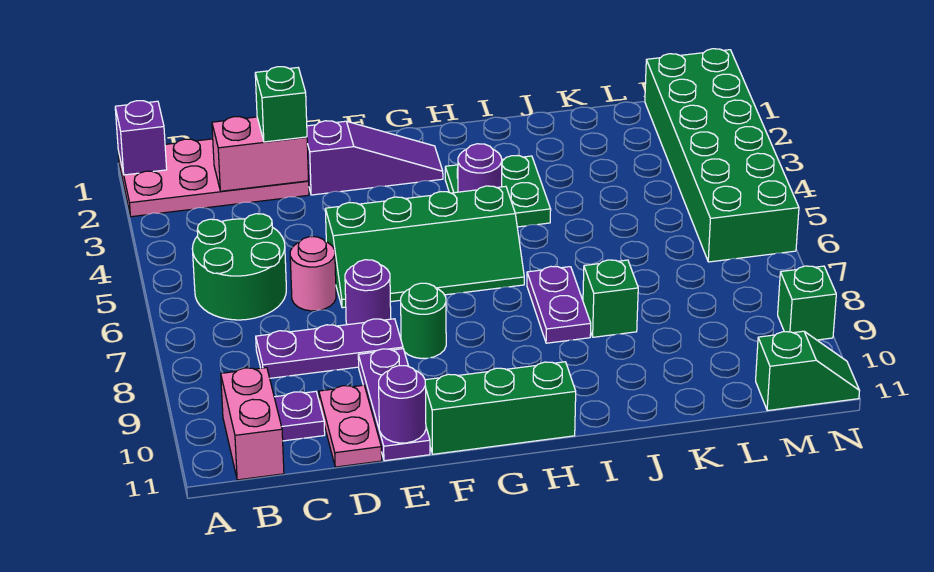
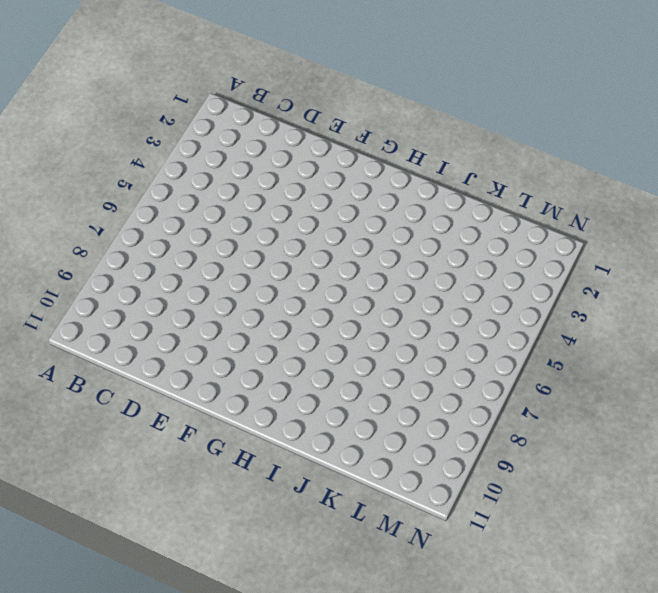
none -> pink 2x4 plate [118,139,309,217]
none -> green 2x2 round brick [192,214,286,320]
none -> pink 1x2 brick [221,368,284,480]

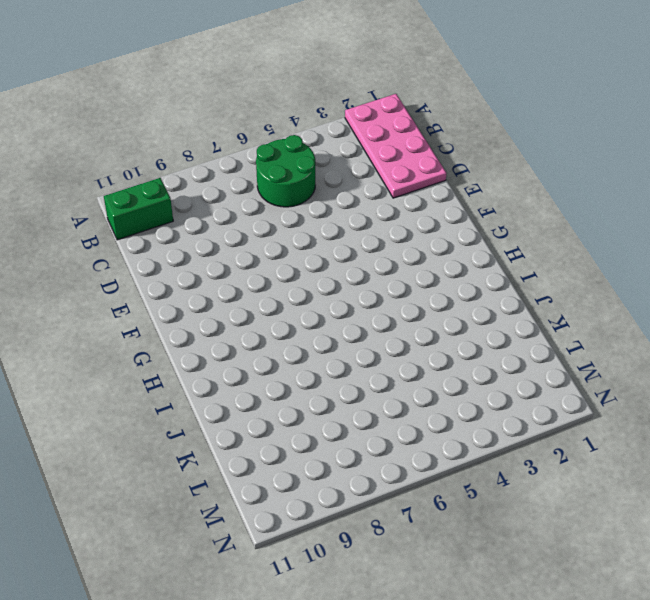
green 1x2 brick [104,178,173,240] -> pink 1x2 brick [221,368,284,480]
none -> purple 1x3 plate [256,319,403,378]
none -> purple 1x1 plate [274,391,325,441]
none -> pink 1x1 round brick [290,237,336,311]

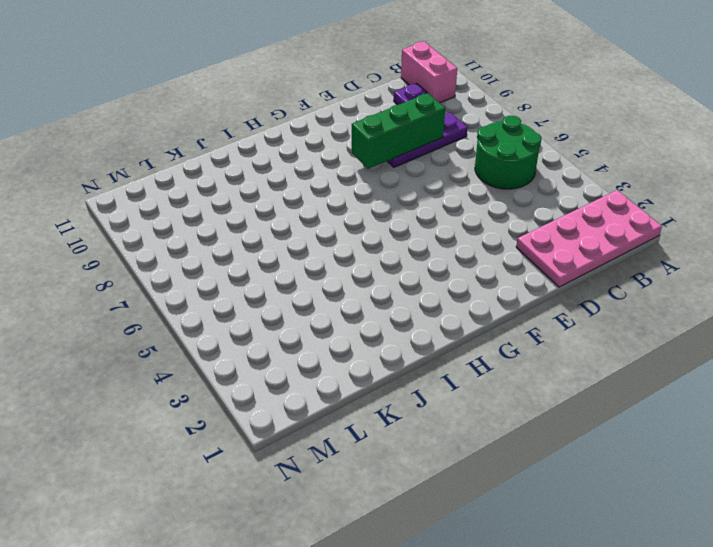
green 1x3 brick [352,93,445,169] -> green 1x3 brick moved to [425,362,576,454]
none -> pink 1x1 round brick [290,237,336,311]
none -> pink 1x2 plate [319,385,382,467]
none -> purple 1x3 slope [307,121,443,195]

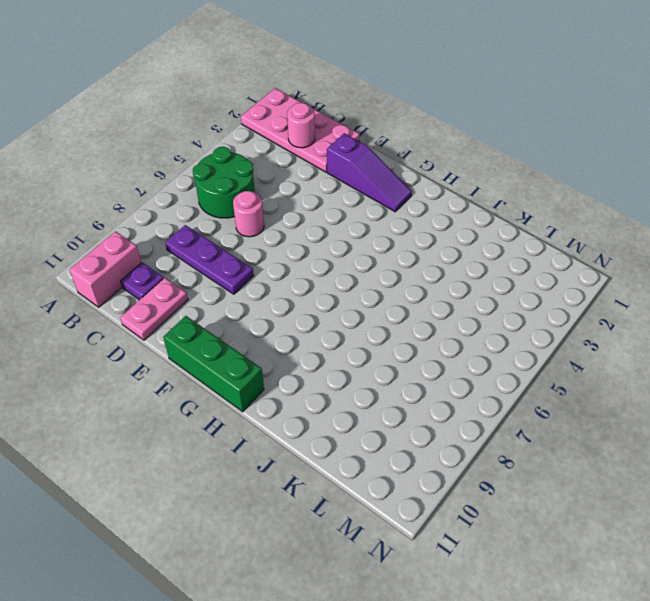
pink 1x1 round brick [287,102,315,148] -> pink 1x2 brick [212,117,309,191]
none -> green 2x4 slope [325,186,524,308]
none -> purple 1x1 round brick [345,260,391,325]
none -> purple 1x3 plate [358,349,430,461]

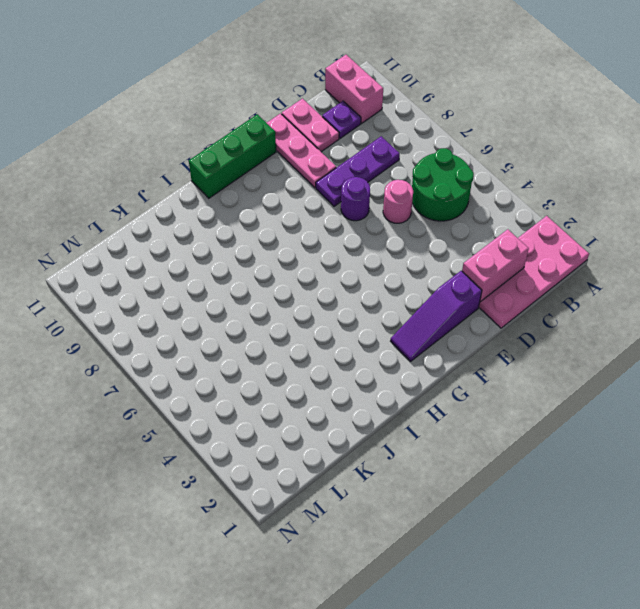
pink 1x3 plate [267,114,336,188] -> purple 1x3 plate [358,349,430,461]
none -> green 2x4 slope [325,186,524,308]
none -> green 1x1 round brick [401,283,446,358]
none -> green 2x2 plate [445,156,551,227]

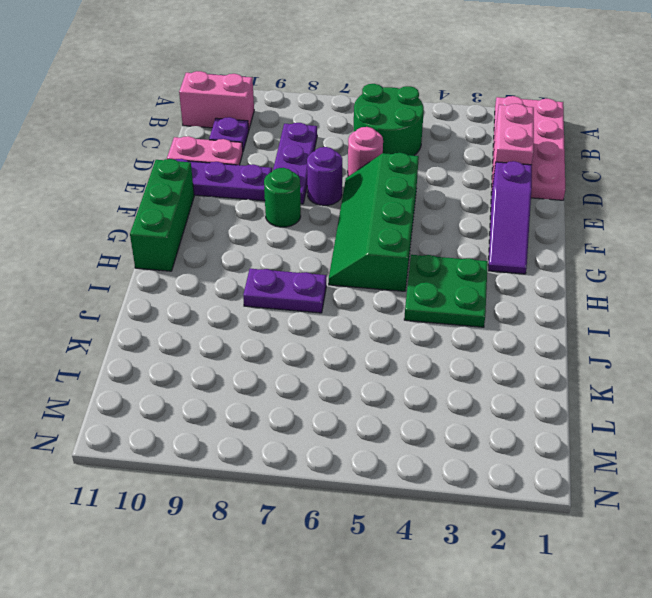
none -> green 1x1 brick [583,260,638,337]
none -> green 2x6 brick [645,49,799,262]
none -> green 1x2 slope [756,331,860,411]

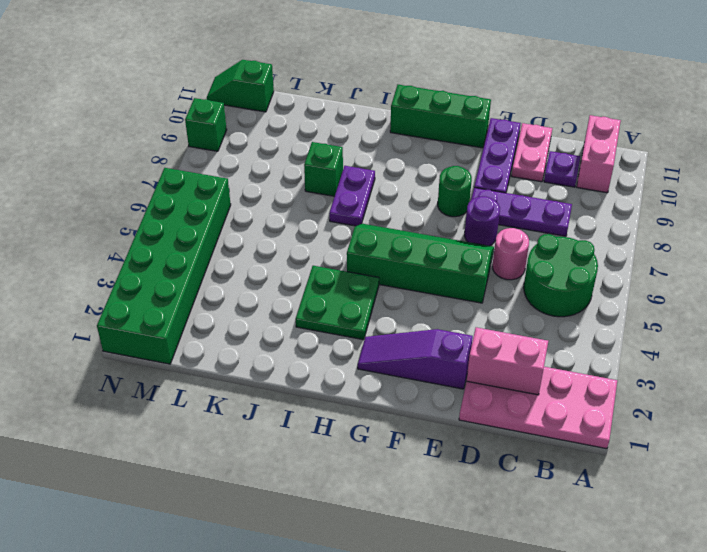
none -> purple 1x1 brick [115,101,167,175]
none -> purple 1x1 round brick [379,366,426,443]
none -> purple 1x1 round brick [458,144,502,192]

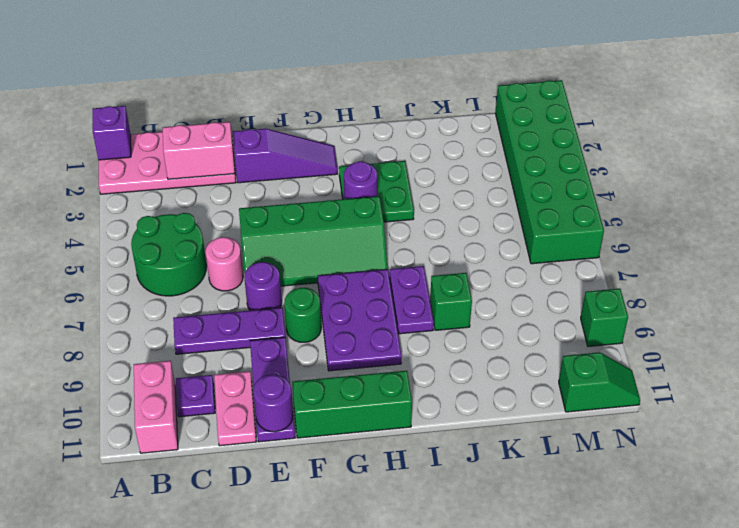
purple 2x3 plate [318,269,402,371] -> none
none -> green 1x1 brick [255,67,307,142]

